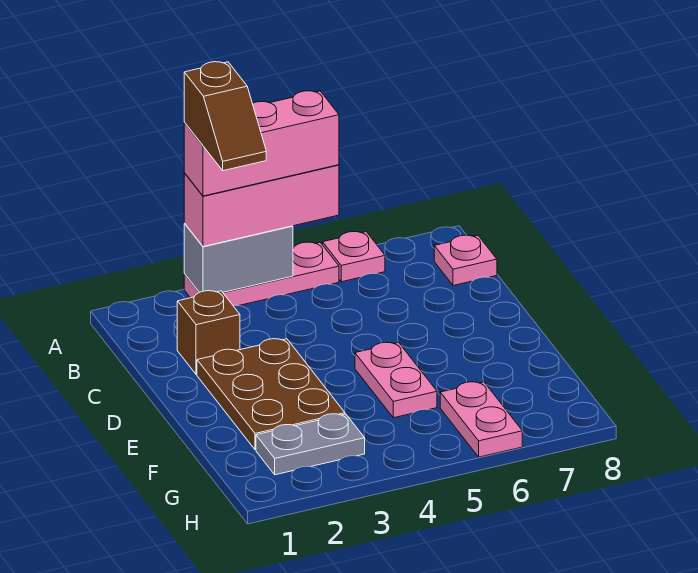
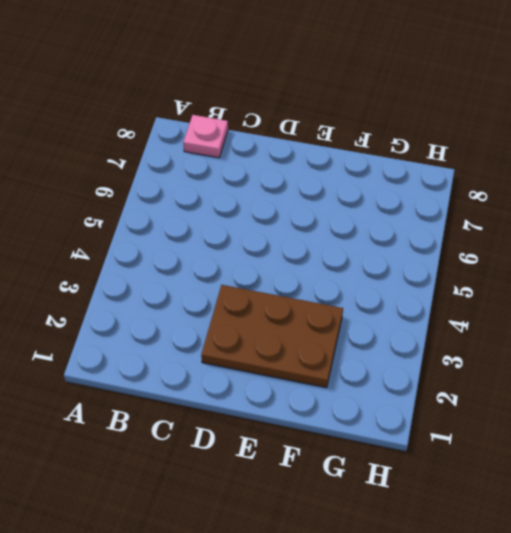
none -> pink 1x3 plate [184,242,339,306]
none -> pink 1x1 plate [323,232,385,282]
none -> brown 1x1 brick [177,291,240,375]

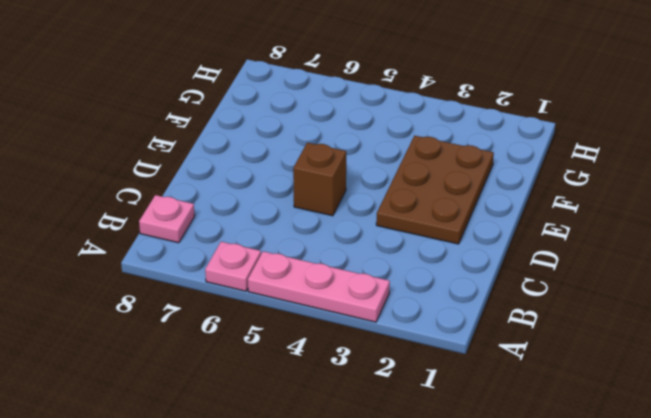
brown 1x1 brick [293,143,346,216] -> brown 1x1 brick moved to [177,291,240,375]
none -> pink 1x2 plate [355,342,437,418]
none -> grey 1x2 plate [256,414,365,475]
none -> pink 1x2 plate [440,382,522,457]

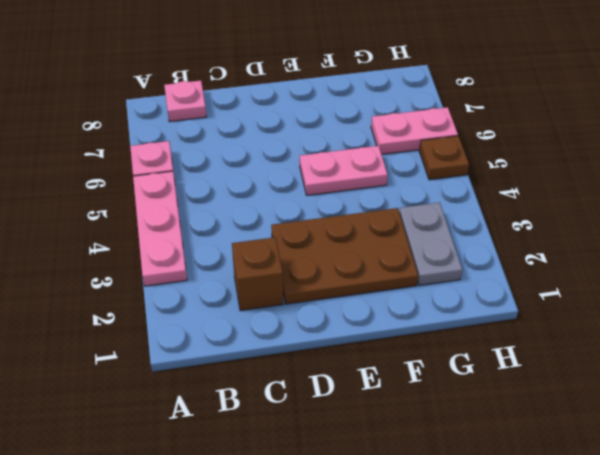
brown 1x1 plate [419,136,469,180] -> none
none -> grey 1x2 brick [184,224,293,293]
none -> pink 1x3 brick [184,165,339,247]
none -> pink 1x3 brick [184,91,339,196]

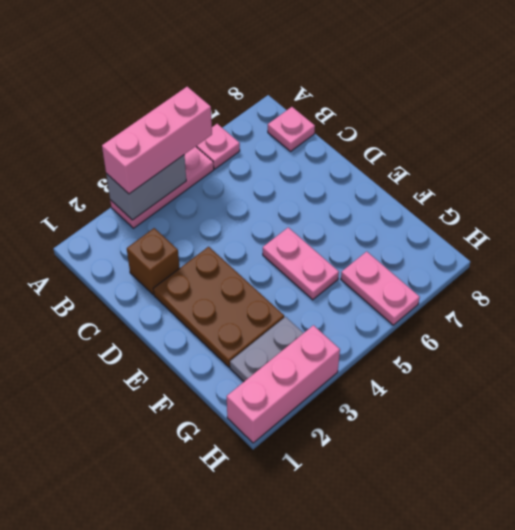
pink 1x3 brick [227,325,340,443] -> pink 1x3 brick moved to [184,91,339,196]
none -> brown 1x2 slope [184,62,266,171]

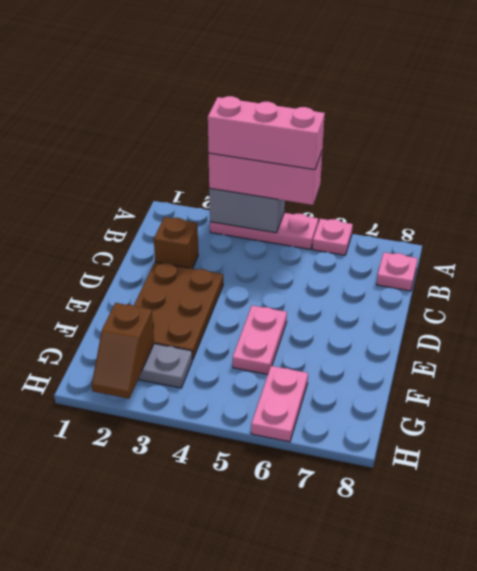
brown 1x2 slope [92,303,154,399] -> brown 1x2 slope moved to [184,62,266,171]

